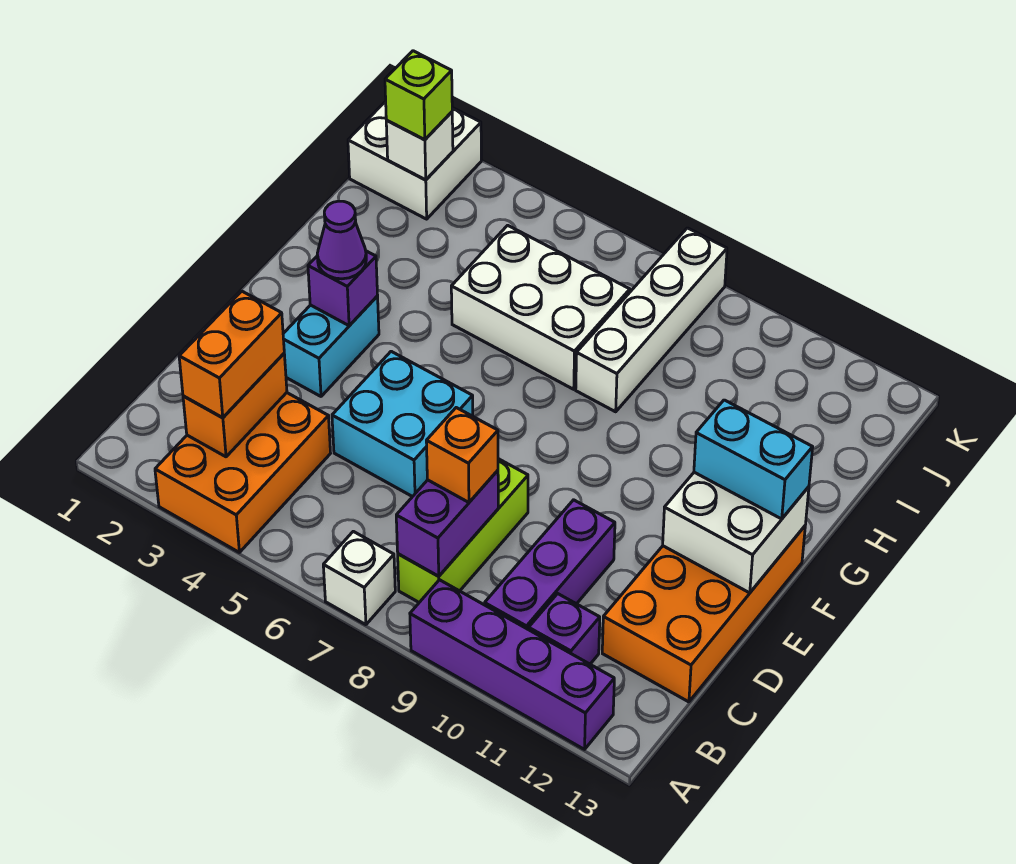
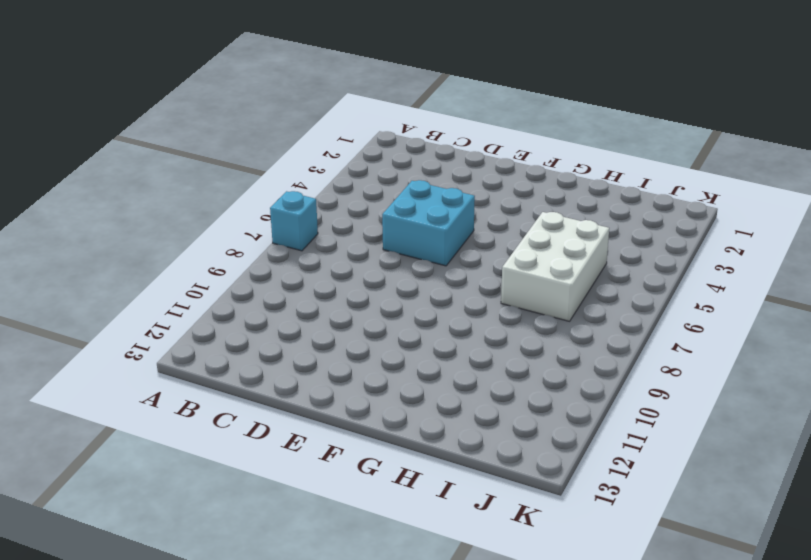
cyan 1x1 brick [270,191,318,251] -> white 1x1 brick [323,531,395,625]
none -> orange 2x3 brick [155,393,331,552]
none -> purple 1x4 brick [410,580,614,749]
none -> lime 1x3 brick [398,459,528,602]

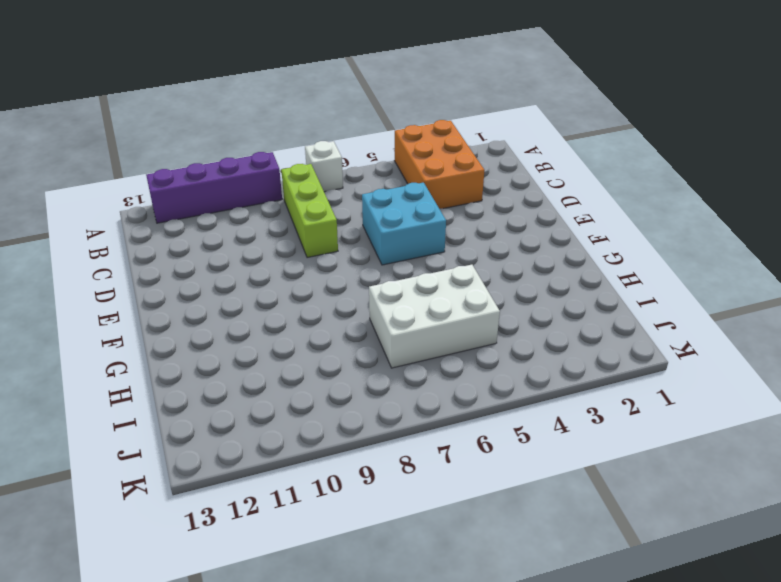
none -> purple 1x3 brick [485,500,615,630]
none -> purple 1x1 brick [529,594,600,664]
none -> orange 2x4 brick [602,526,805,702]

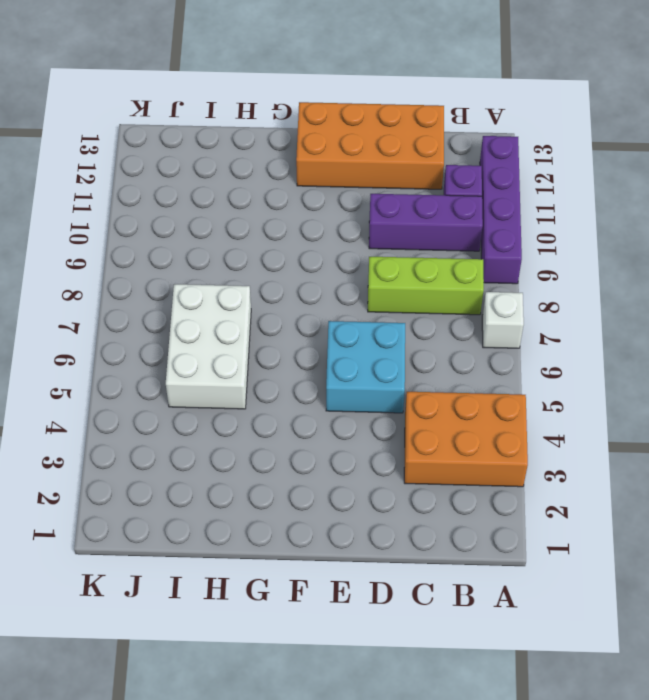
none -> cyan 1x2 brick [283,296,379,396]
none -> white 1x4 brick [576,228,727,412]
none -> white 2x2 brick [348,101,481,219]

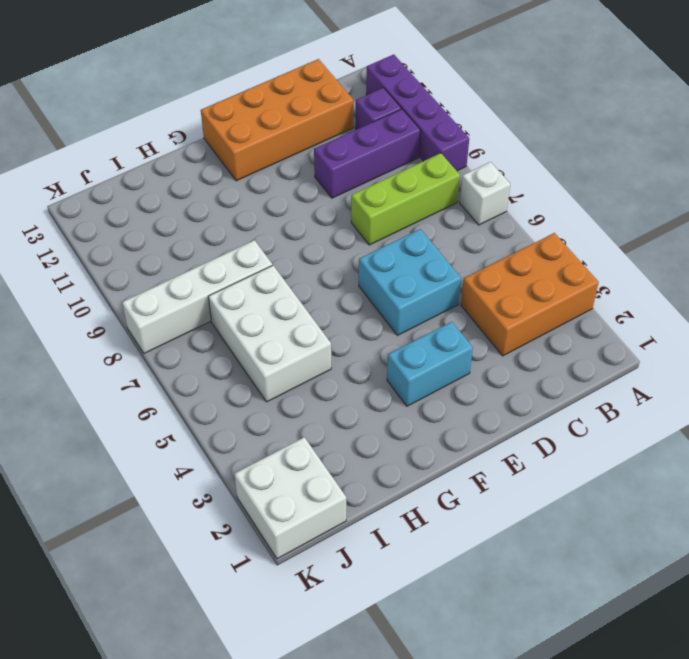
none -> orange 1x2 brick [183,354,287,457]
none -> purple 1x2 brick [396,470,498,576]
none -> white 2x2 brick [663,472,809,593]

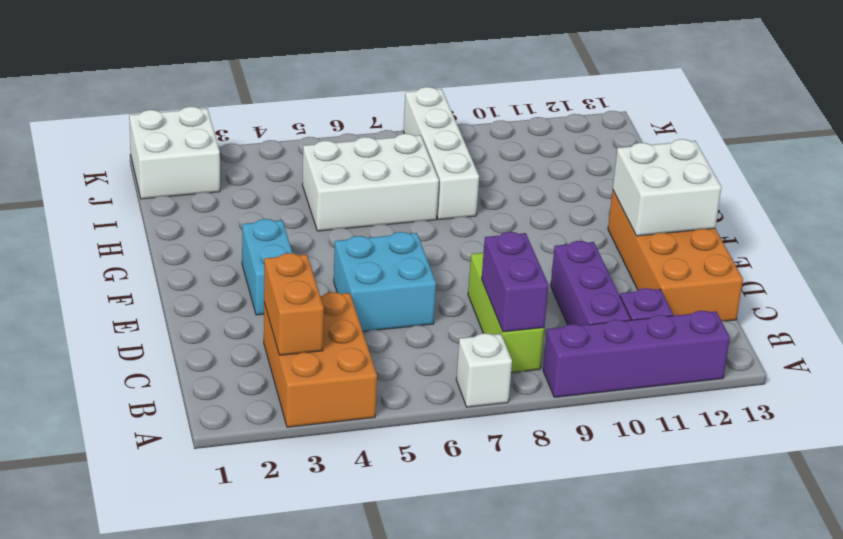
none -> purple 1x1 brick [308,251,378,326]
none -> white 1x1 brick [386,112,453,180]
none -> orange 1x2 brick [179,291,284,418]

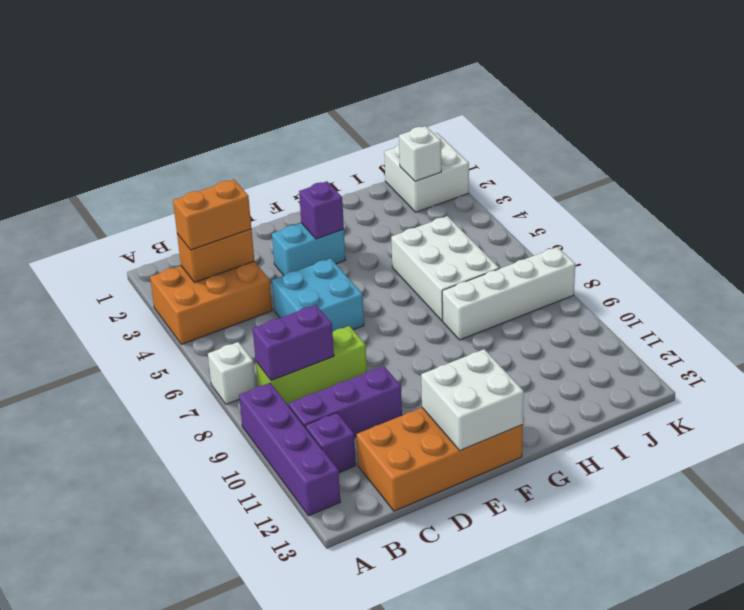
none -> orange 1x1 brick [426,408,498,502]
none -> purple 1x1 cone [317,201,366,279]
none -> cyan 1x2 brick [694,400,813,519]

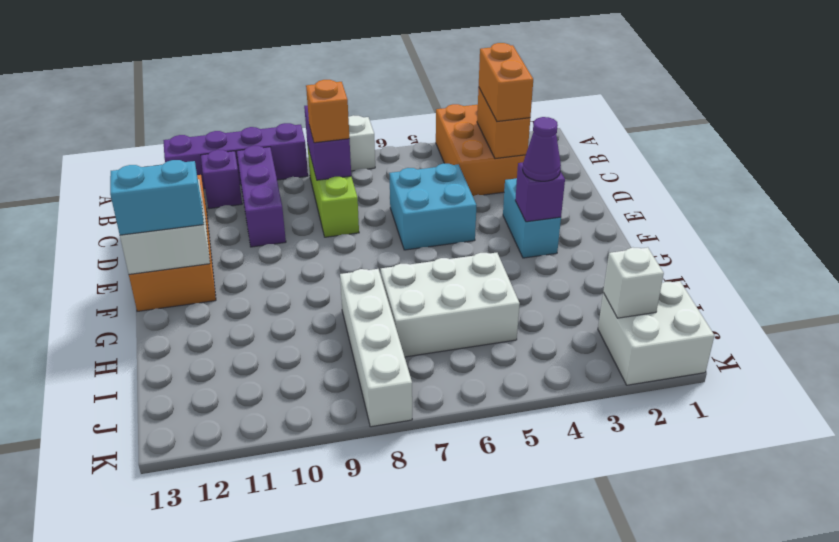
none -> lime 1x1 brick [385,51,452,140]

